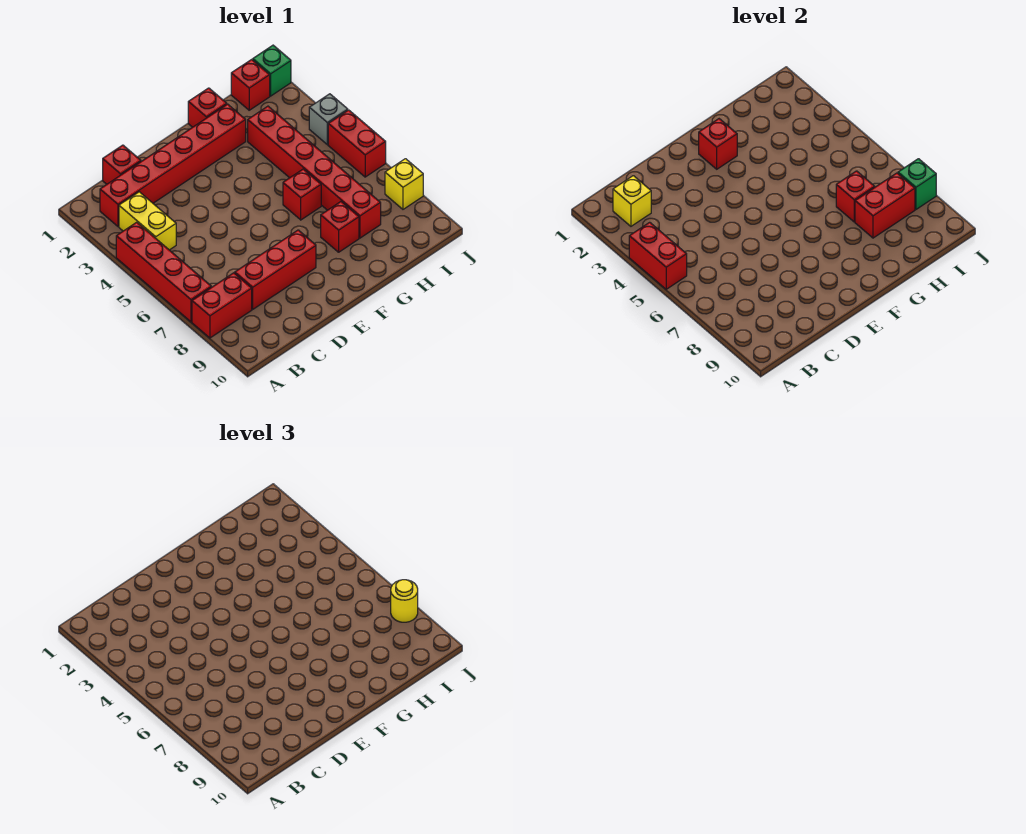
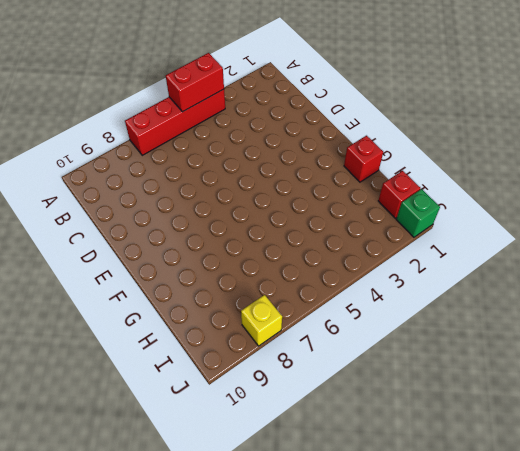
none -> red 1x2 brick [192,273,252,338]
none -> red 1x6 brick [100,104,246,226]
none -> yellow 1x2 brick [119,192,176,250]

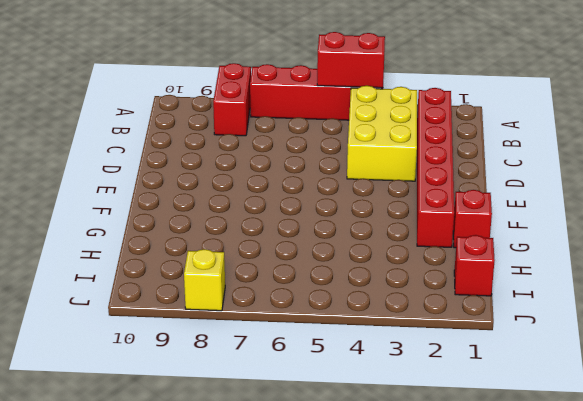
yellow 2x3 brick [347,86,417,181] -> yellow 1x2 brick [119,192,176,250]
none -> red 1x1 brick [103,145,141,184]
none -> red 1x3 brick [235,230,316,309]
none -> red 1x1 brick [283,169,321,220]

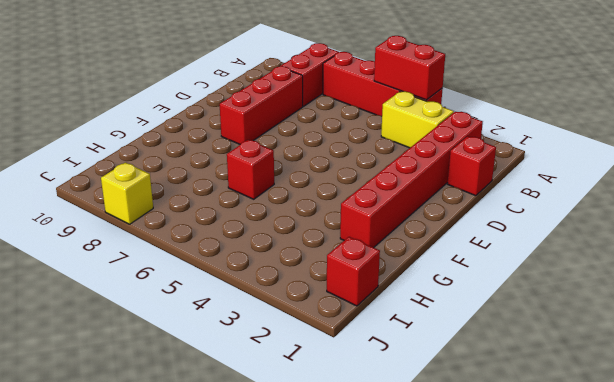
none -> red 1x1 brick [188,88,227,127]
none -> red 1x1 brick [321,202,359,252]
none -> red 1x6 brick [248,106,381,238]

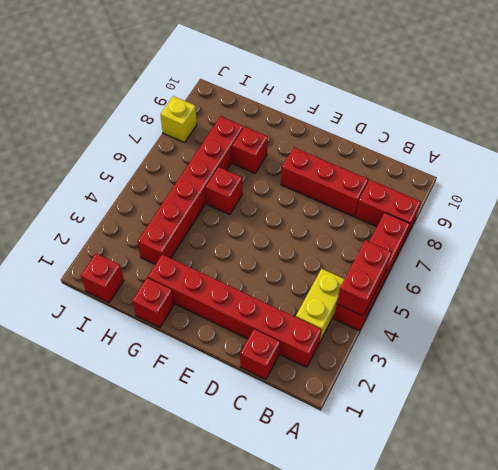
none -> green 1x1 brick [253,45,291,96]
none -> grey 1x1 brick [309,94,348,145]
none -> red 1x2 brick [328,110,386,177]

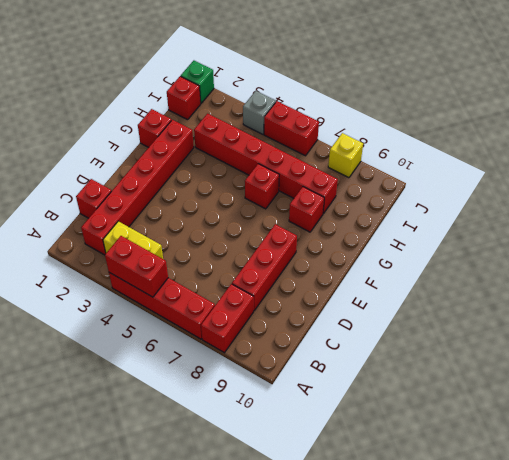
none -> yellow 1x1 brick [613,176,651,226]
none -> red 1x1 brick [699,119,737,169]
none -> red 1x1 brick [836,171,875,222]

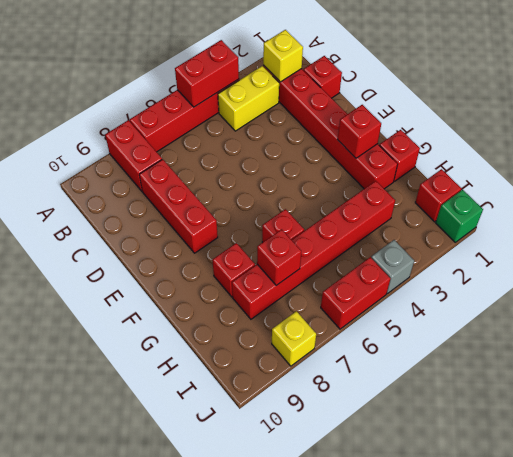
none -> red 1x2 brick [855,173,915,238]
none -> green 1x1 brick [898,159,936,209]
none -> yellow 1x1 round brick [391,580,418,622]

